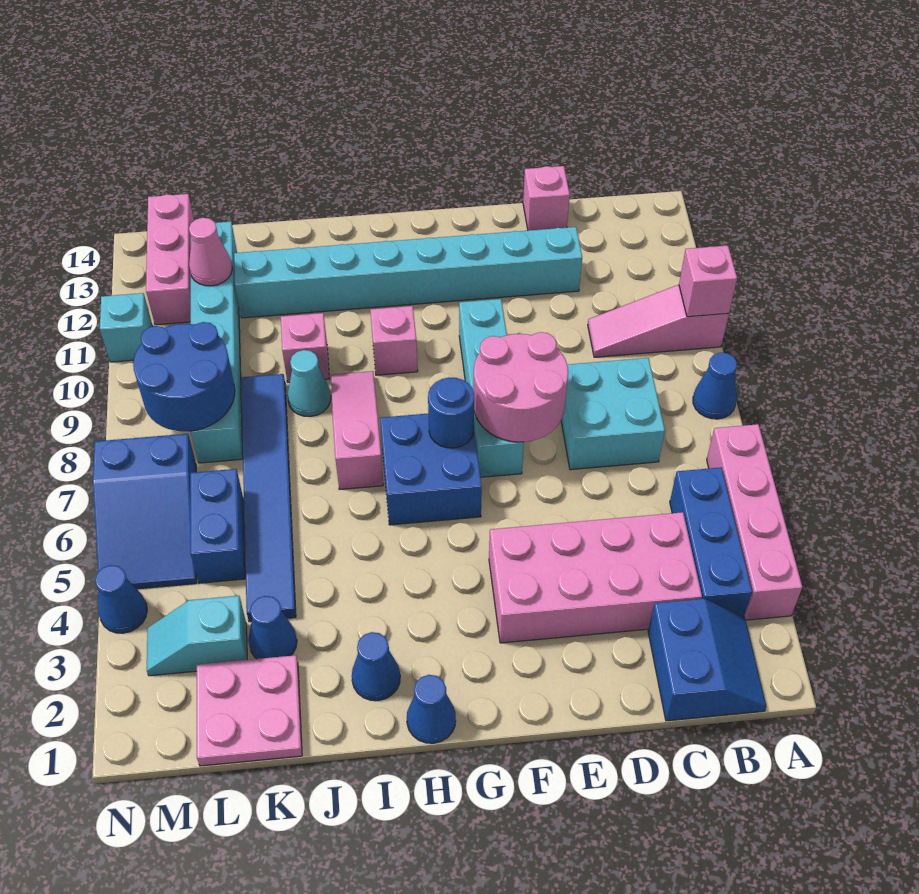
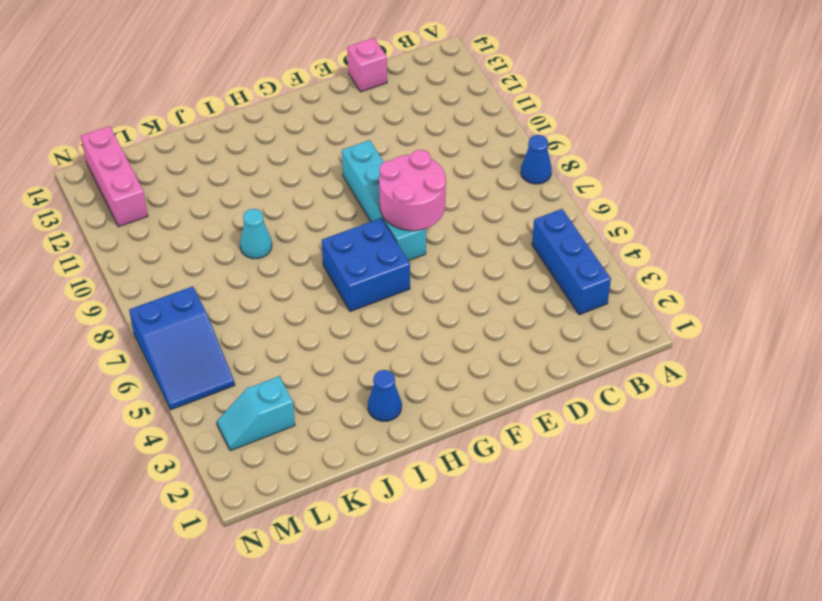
none -> pink 1x4 brick [707,424,802,620]
none -> pink 1x3 slope [588,285,729,357]
none -> blue 2x2 slope [648,599,766,721]
none -> pink 2x4 brick [489,512,702,643]

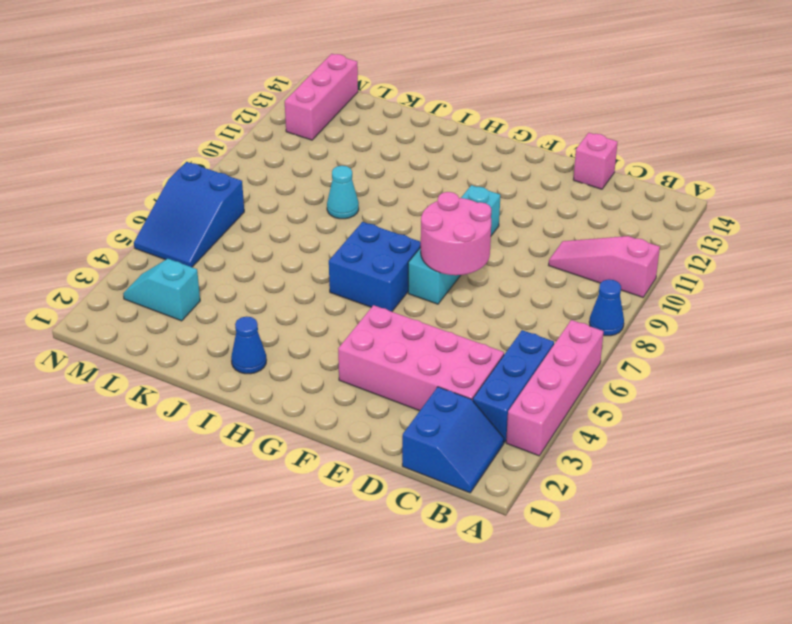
none -> cyan 2x2 brick [561,358,665,470]
none -> cyan 1x8 brick [234,227,582,318]
none -> blue 1x1 cone [407,675,456,743]
none -> pink 1x1 brick [370,306,418,375]

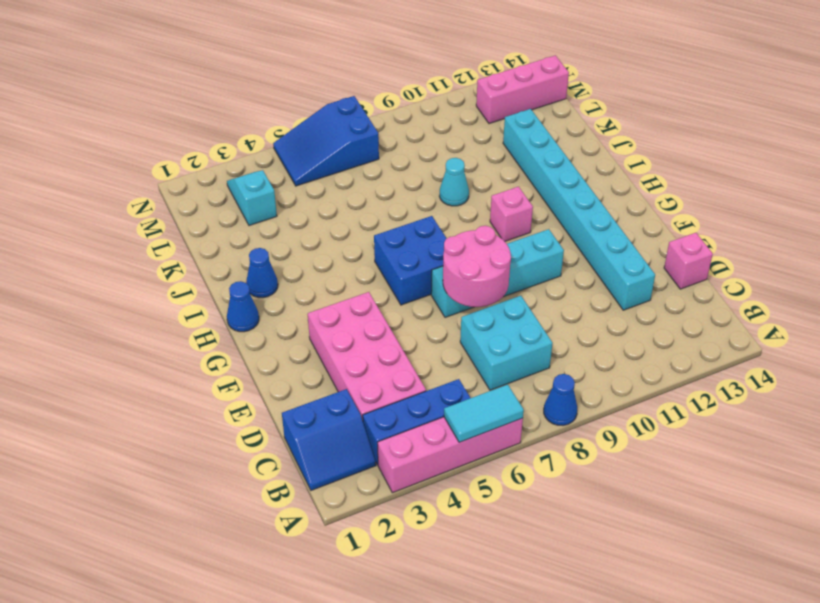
cyan 1x2 tile [444,384,524,442] -> none
none -> pink 1x3 slope [588,285,729,357]
none -> pink 1x3 slope [331,371,383,490]
none -> pink 1x1 brick [281,313,330,382]
none -> pink 2x2 plate [197,655,302,766]

